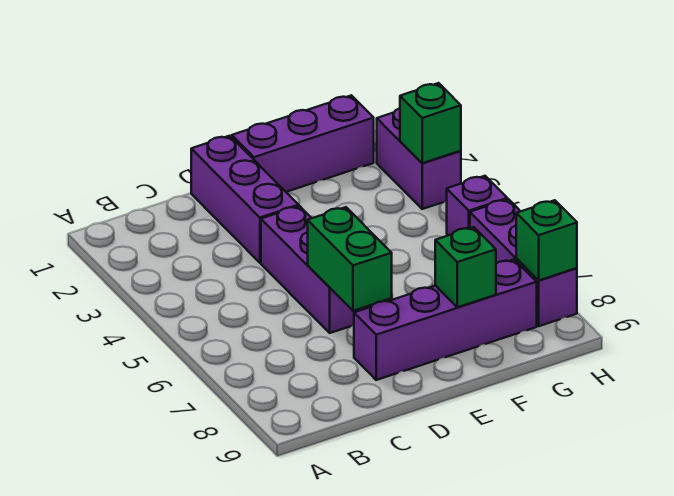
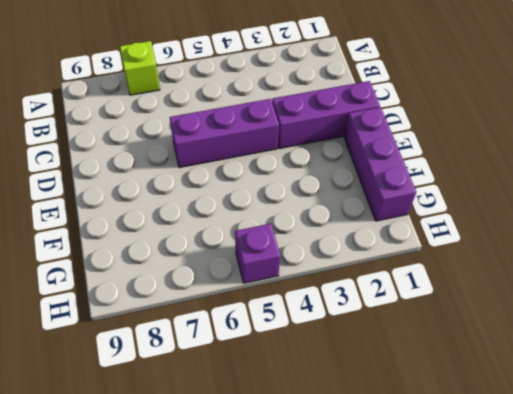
lime 1x1 brick [120,41,160,95] -> none
none -> purple 1x4 brick [354,260,537,380]
none -> purple 1x2 brick [377,108,461,209]

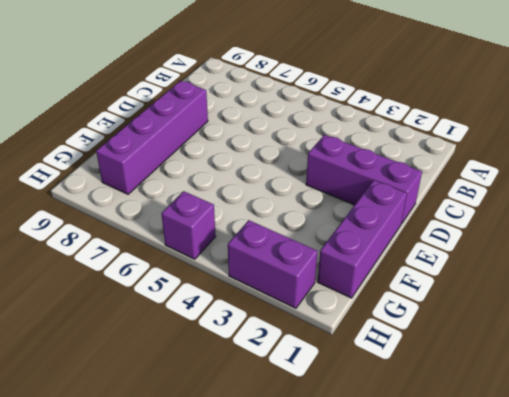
none -> purple 1x3 brick [261,206,368,333]
none -> purple 1x3 brick [470,199,577,326]

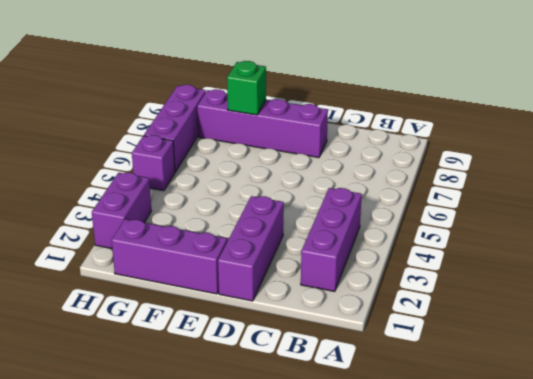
purple 1x3 brick [301,188,362,291] -> purple 1x3 brick moved to [261,206,368,333]
none -> green 1x2 brick [308,207,392,311]
none -> green 1x1 brick [400,83,461,163]

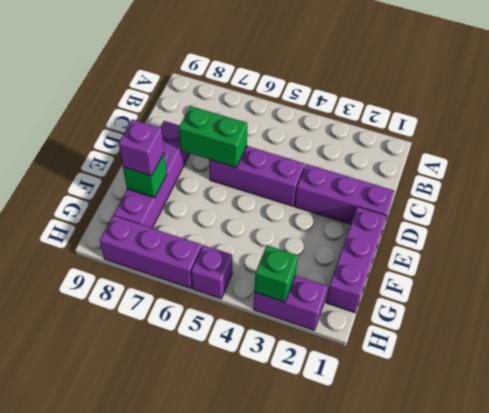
purple 1x1 brick [119,119,164,176] -> none
none -> green 1x1 brick [516,200,577,281]

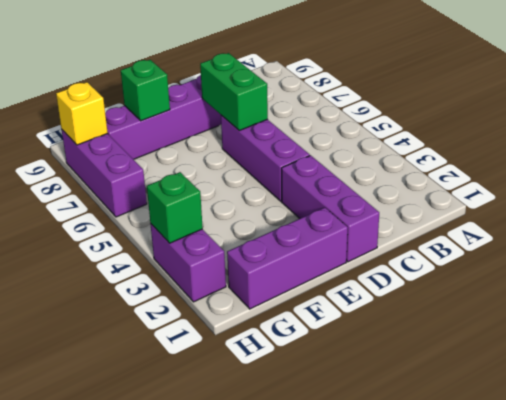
yellow 1x1 brick [56,82,108,145] -> green 1x1 brick [516,200,577,281]
none -> purple 1x1 brick [447,176,507,235]

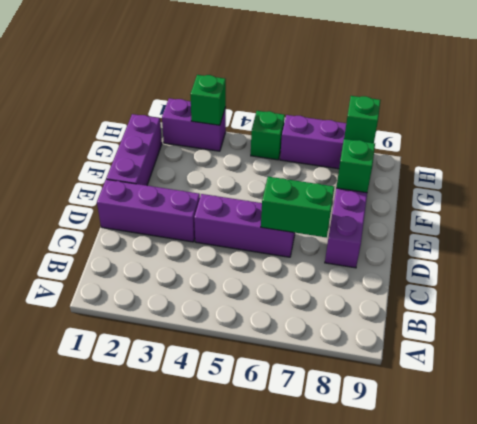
green 1x1 brick [251,111,285,160] -> purple 1x1 brick [447,176,507,235]

